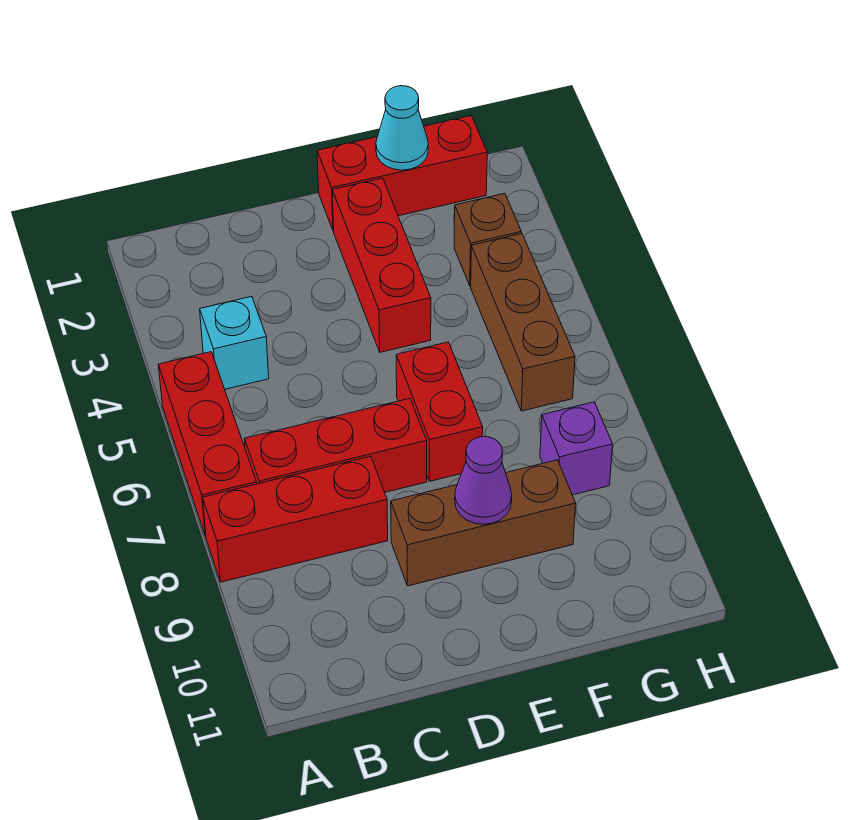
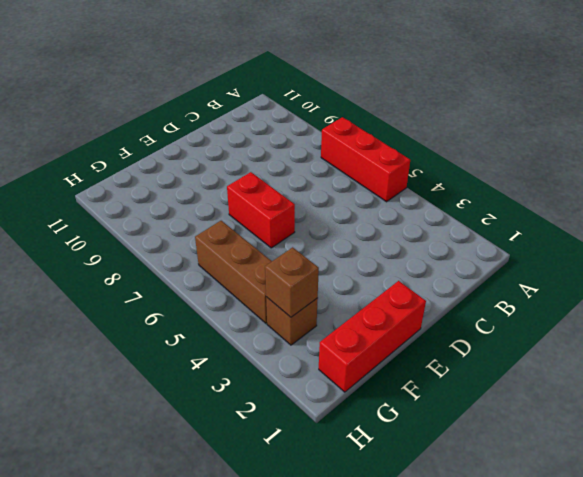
brown 1x1 brick [265,247,319,317] -> none
none -> red 1x3 brick [203,456,388,582]
none -> cyan 1x1 brick [200,297,269,389]
none -> red 1x3 brick [244,399,427,492]

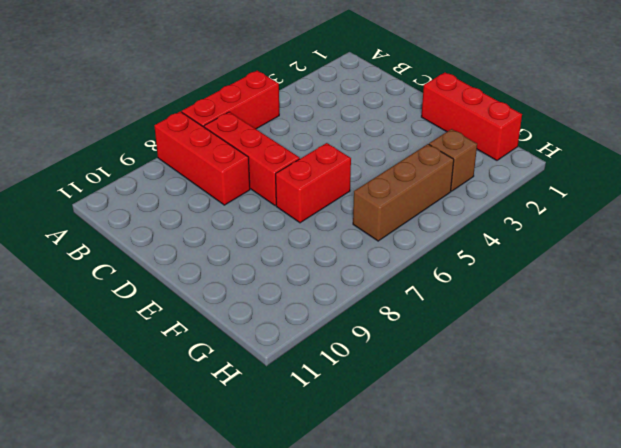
none -> cyan 1x1 brick [200,297,269,389]
none -> brown 1x3 brick [391,460,576,586]
none -> red 1x3 brick [332,178,431,352]

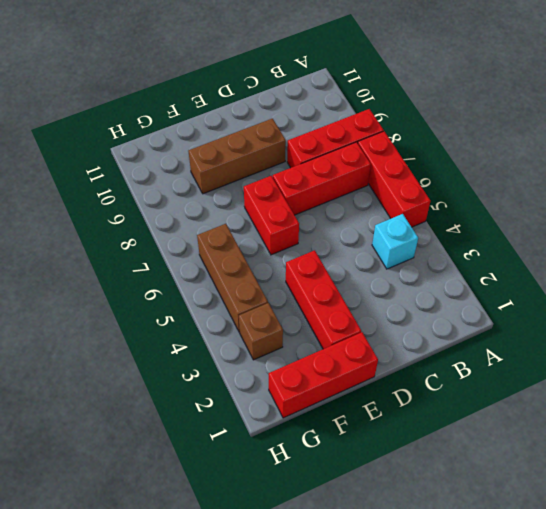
none -> purple 1x1 brick [540,402,613,495]
none -> purple 1x1 cone [455,437,512,524]
none -> cyan 1x1 cone [376,86,428,170]

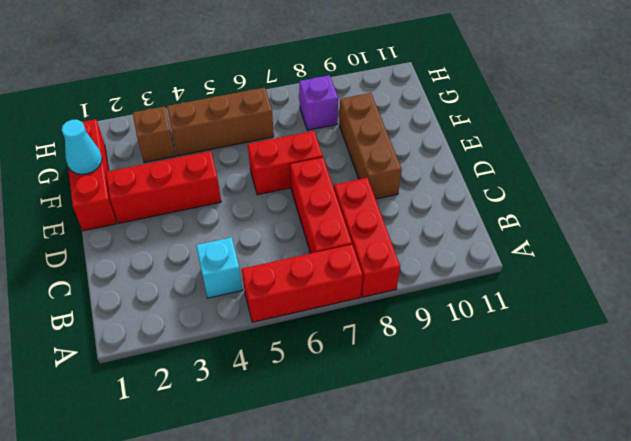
none -> purple 1x1 cone [455,437,512,524]

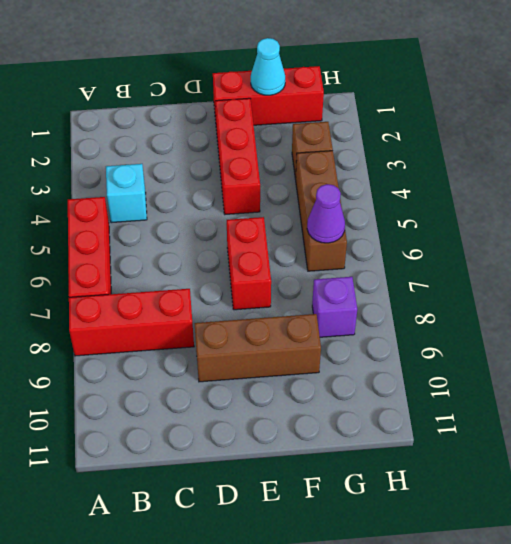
purple 1x1 cone [307,184,345,243] -> purple 1x1 cone moved to [455,437,512,524]
none -> red 1x3 brick [244,399,427,492]

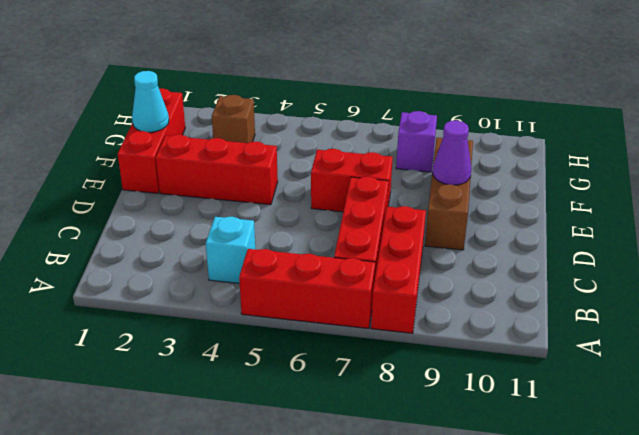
none -> brown 1x3 brick [471,233,575,411]

